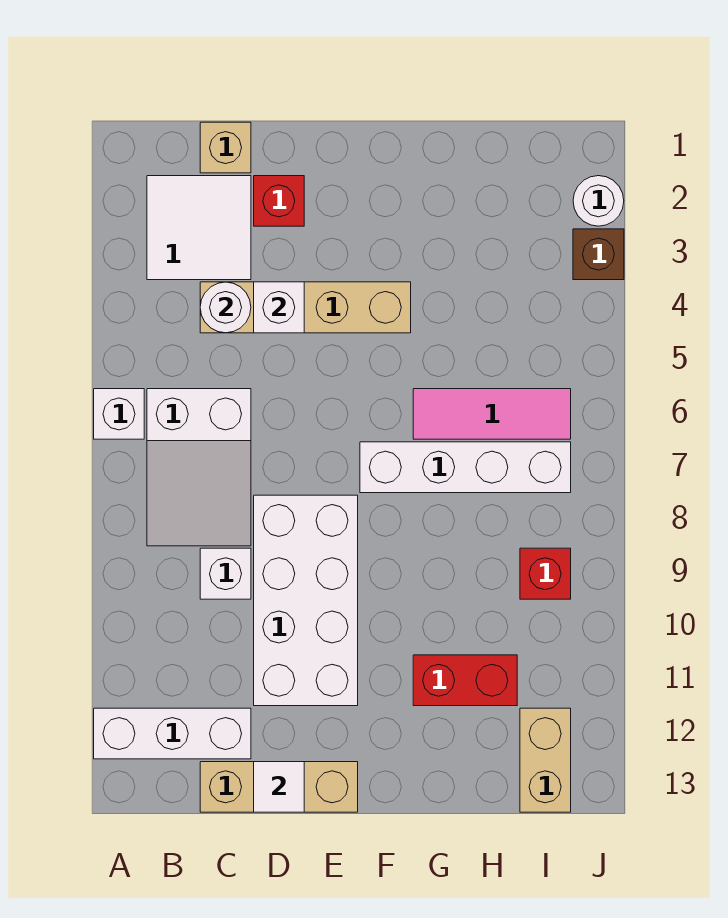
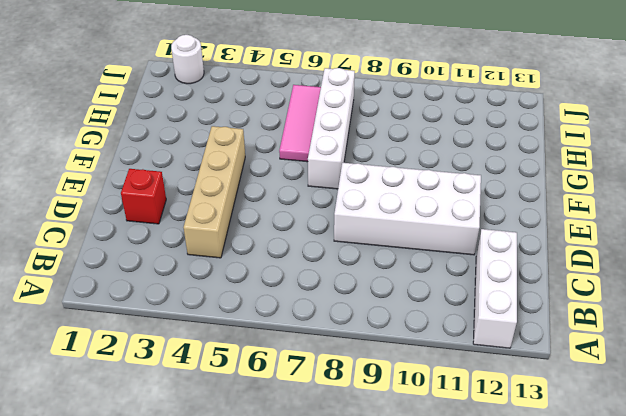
none -> white 1x1 brick [94,389,144,439]
none -> white 2x2 tile [147,176,251,280]
none -> white 2x3 slope [147,389,251,546]

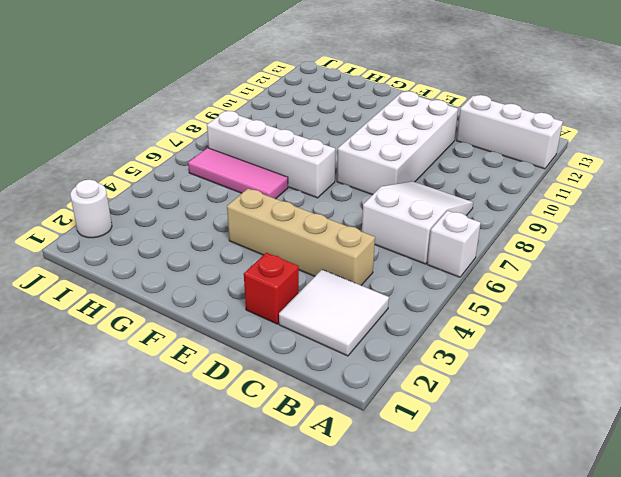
none -> tan 1x1 brick [200,122,251,173]
none -> white 1x1 brick [200,548,251,599]
none -> tan 1x3 brick [200,762,358,812]

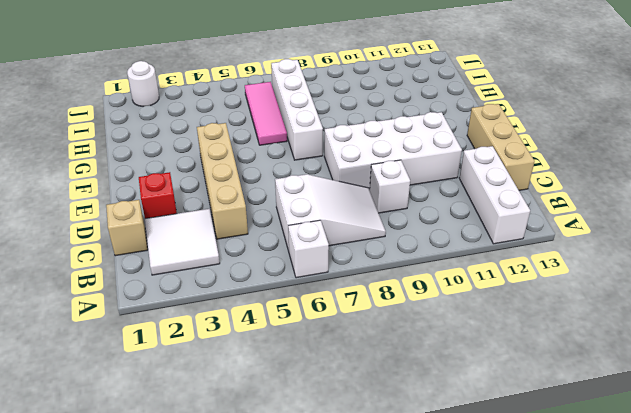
none -> red 1x2 brick [413,655,517,706]
none -> red 1x1 brick [520,548,571,599]
none -> tan 1x2 brick [520,708,571,812]

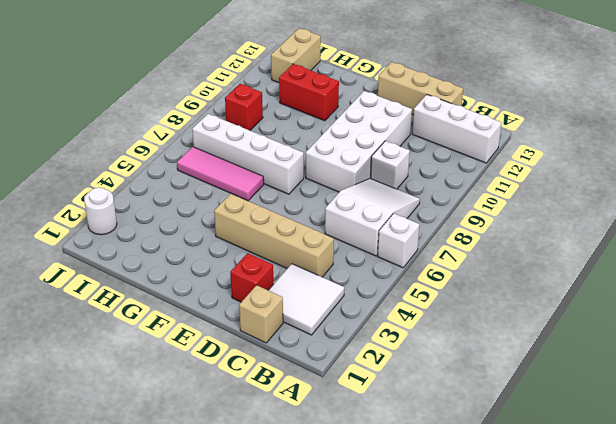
none -> brown 1x1 brick [573,229,624,280]
none -> white 1x1 round brick [200,282,251,333]
none -> white 1x1 brick [254,282,304,333]

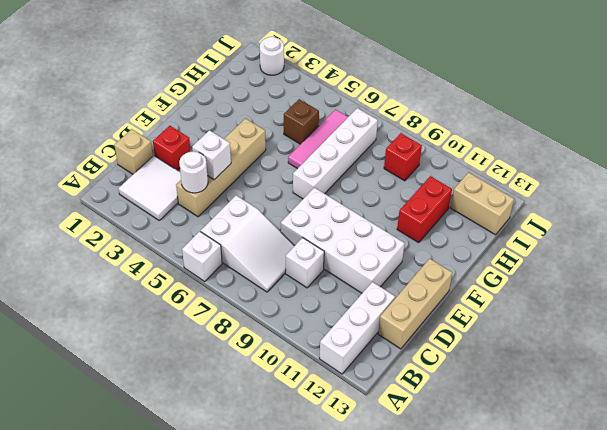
brown 1x1 brick [284,99,319,144] -> brown 1x1 brick moved to [573,229,624,280]
none -> white 1x1 tile [254,762,304,812]

